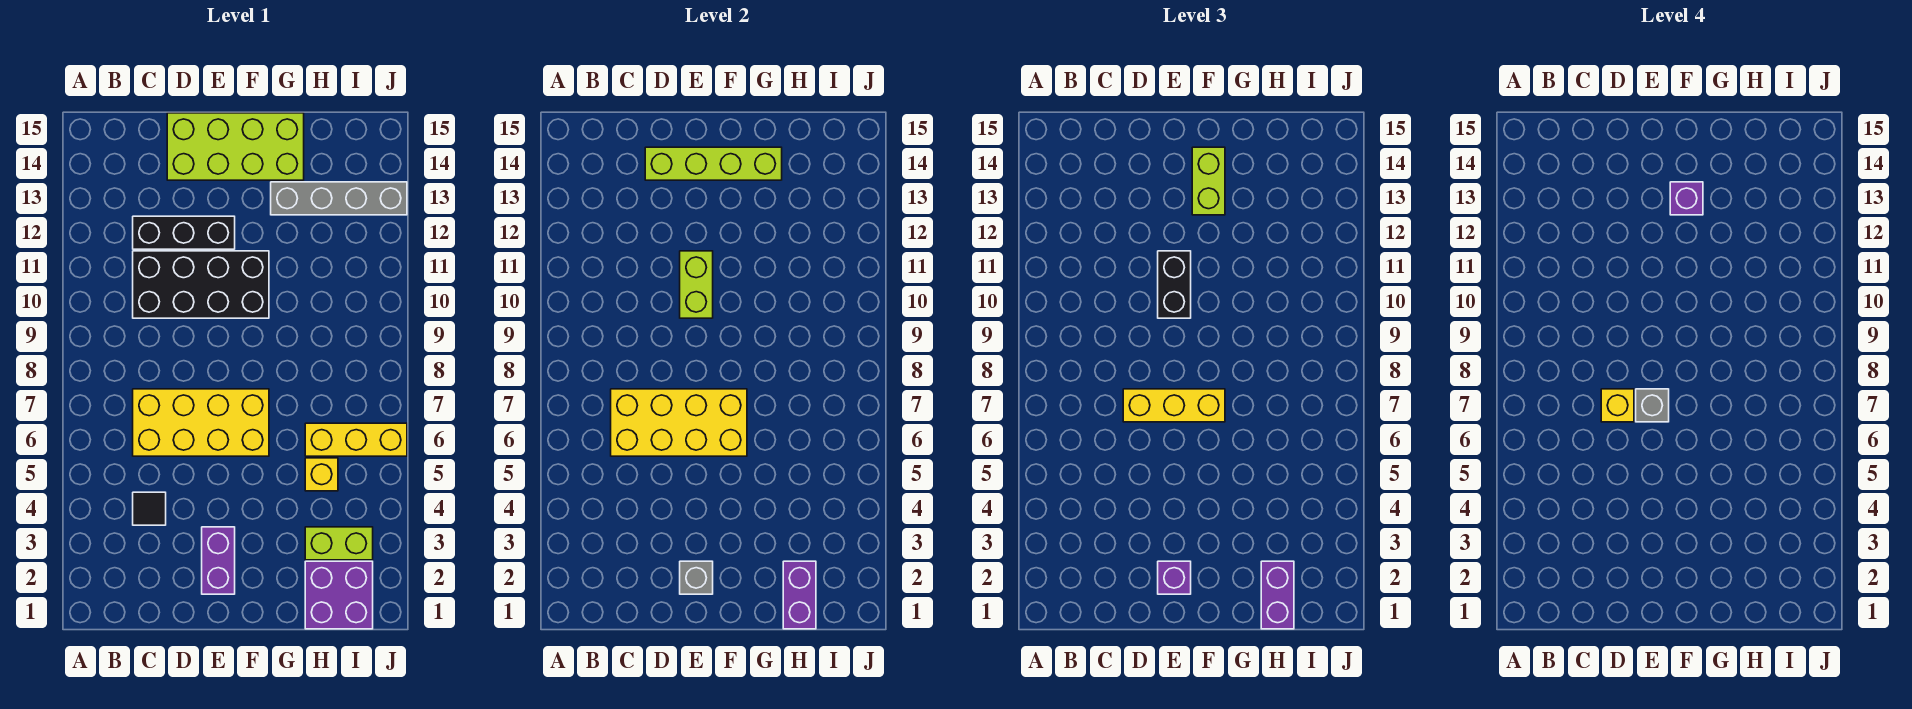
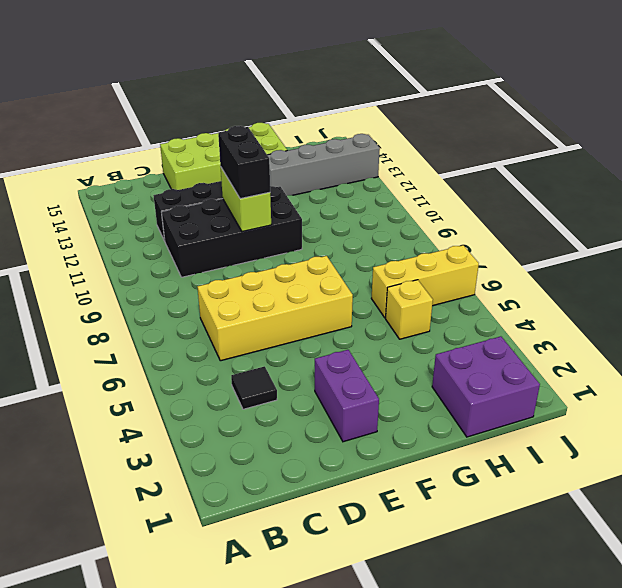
none -> lime 1x2 brick [305,527,373,560]
none -> yellow 2x4 brick [611,389,747,456]
none -> lime 1x4 brick [645,147,782,180]

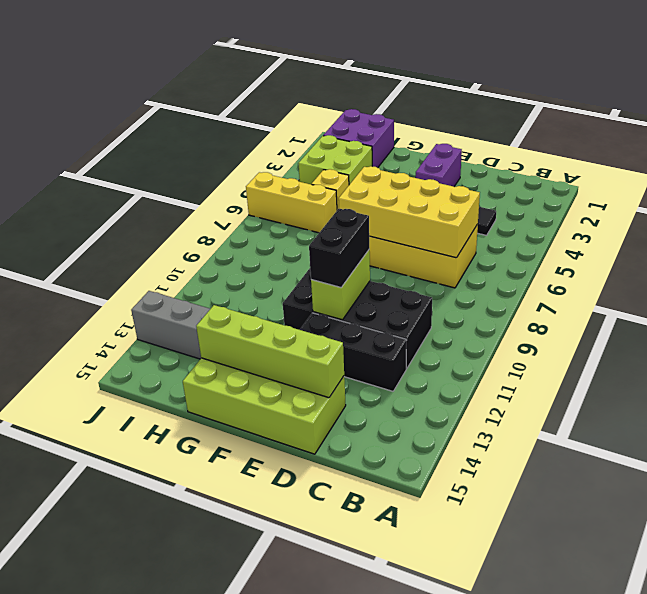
lime 2x2 brick [298,135,372,185] -> lime 1x2 brick [305,527,373,560]
none -> grey 1x1 brick [680,561,713,594]
none -> purple 1x2 brick [783,561,816,629]
none -> yellow 1x3 brick [1123,389,1225,422]

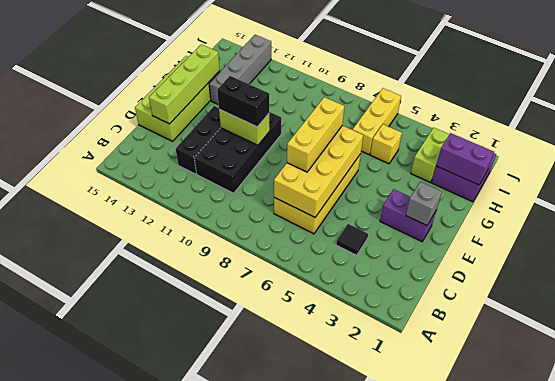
none -> purple 1x1 brick [1158,561,1191,594]
none -> lime 1x2 brick [1192,147,1225,215]
none -> purple 1x2 brick [1261,561,1294,629]

